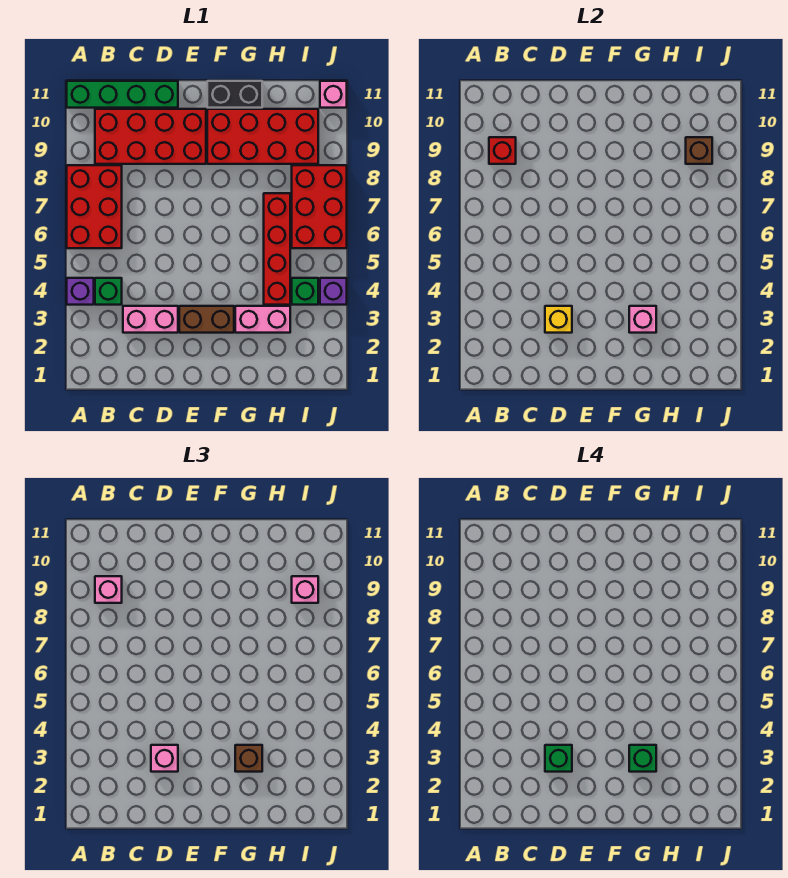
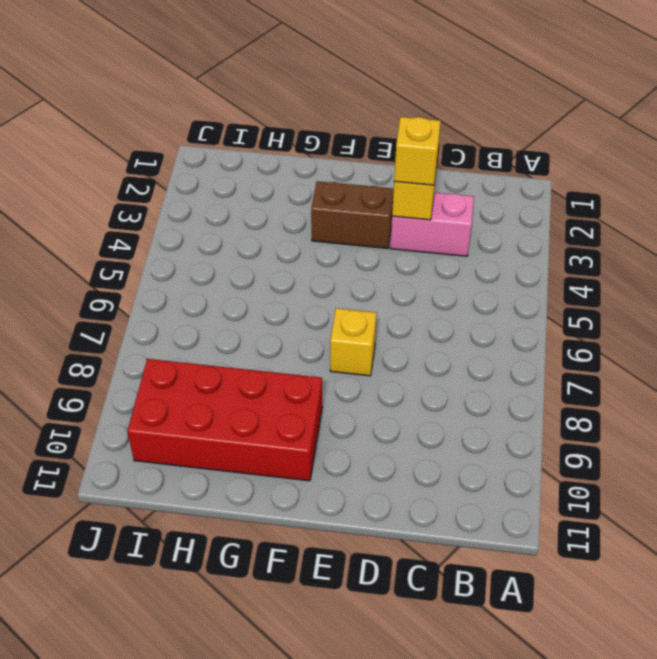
yellow 1x1 brick [394,117,441,185] -> pink 1x1 brick [151,745,178,772]
yellow 1x1 brick [330,308,377,376] -> none
none -> purple 1x1 brick [67,278,94,305]
none -> red 2x3 brick [67,165,122,248]
none -> green 1x4 brick [67,81,178,108]

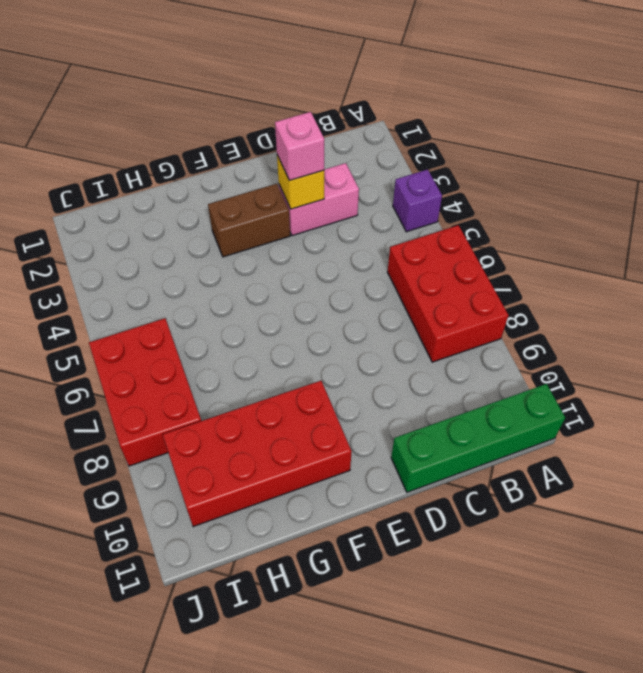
none -> green 1x1 brick [95,278,122,305]
none -> red 2x4 brick [95,109,206,164]
none -> black 1x2 brick [207,81,262,108]

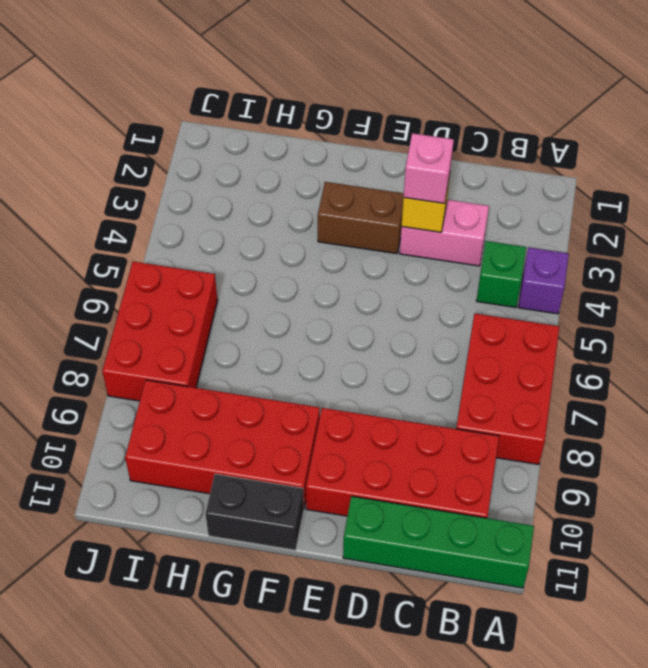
none -> pink 1x2 brick [235,306,290,333]
none -> red 1x4 brick [264,193,290,305]
none -> green 1x1 brick [292,278,318,305]

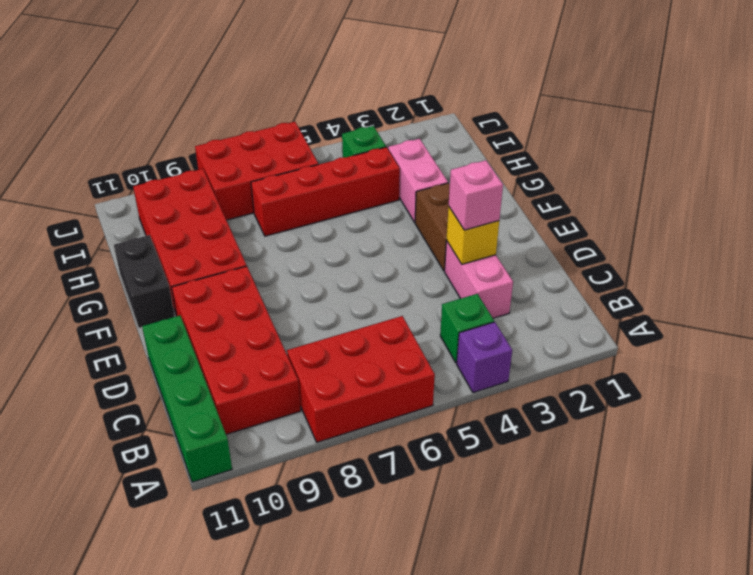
none -> purple 1x1 brick [320,278,347,305]
none -> pink 1x1 brick [320,81,347,108]
none -> red 1x1 brick [489,137,516,164]

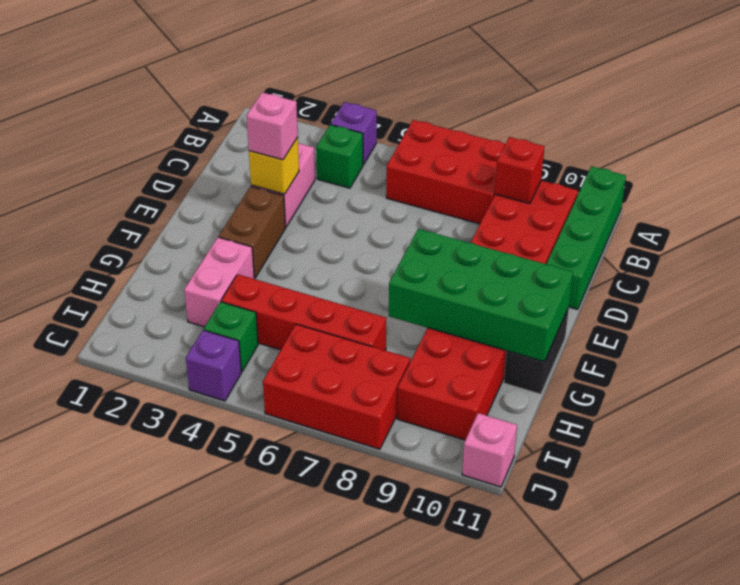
green 2x4 brick [389,229,573,362] -> none
none -> pink 1x1 brick [629,306,656,333]
none -> brown 1x1 brick [686,137,712,164]
none -> pink 1x1 brick [95,576,122,603]

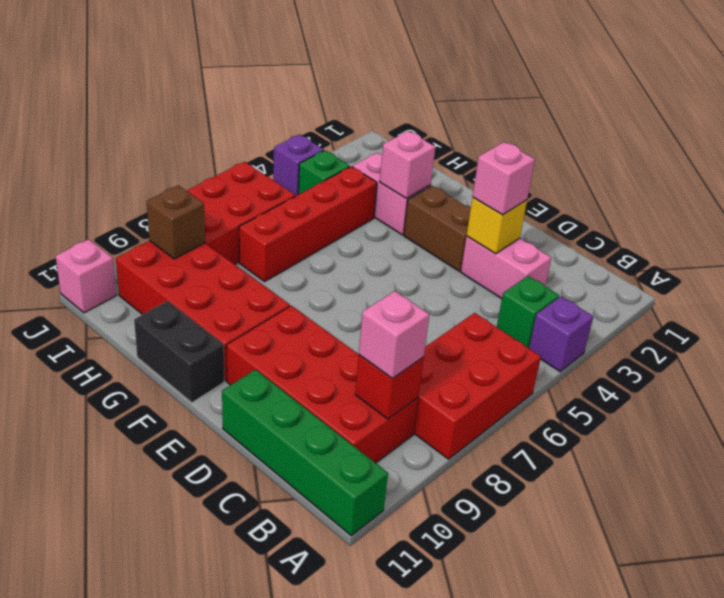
none -> brown 1x1 brick [235,745,262,772]
none -> pink 1x1 brick [292,576,318,603]
none -> green 1x1 brick [545,745,572,772]

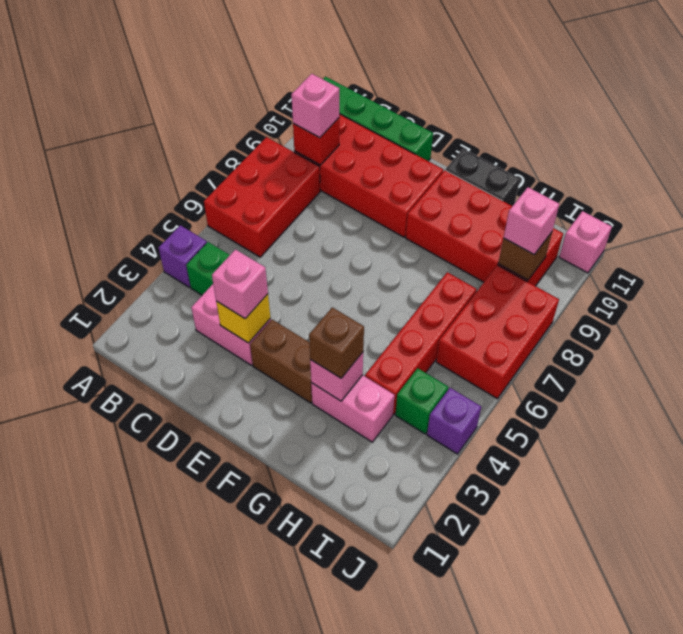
none -> green 1x1 brick [545,745,572,772]
none -> green 1x1 brick [629,745,656,772]

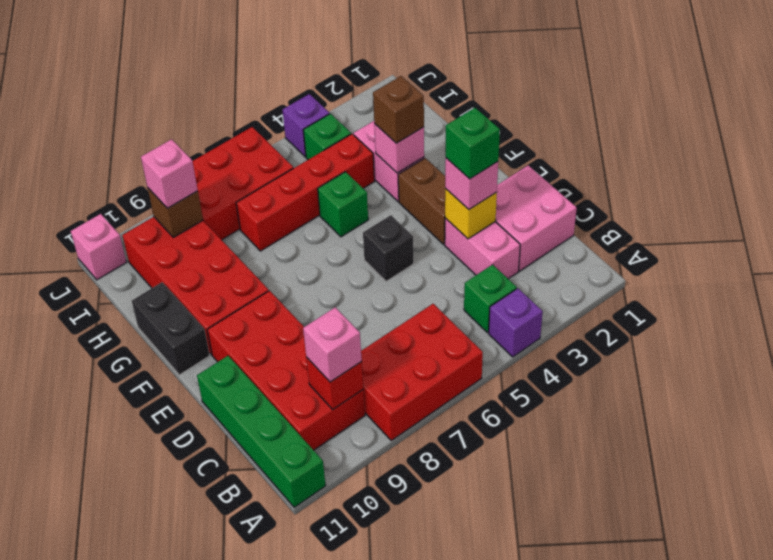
pink 2x2 brick [495,165,577,271] -> none
black 1x1 brick [363,215,414,282] -> none
green 1x1 brick [318,172,368,237] -> green 1x1 brick moved to [629,745,656,772]

